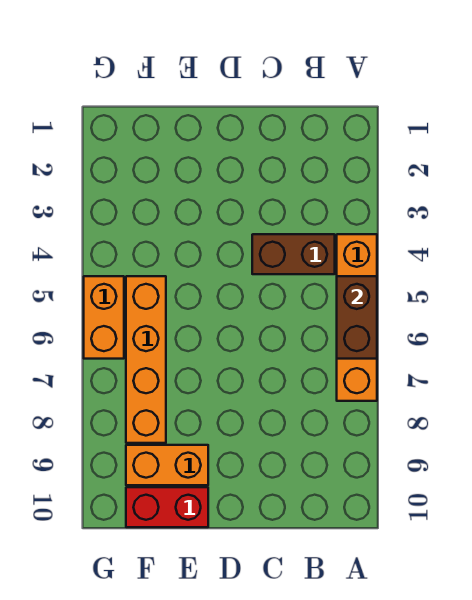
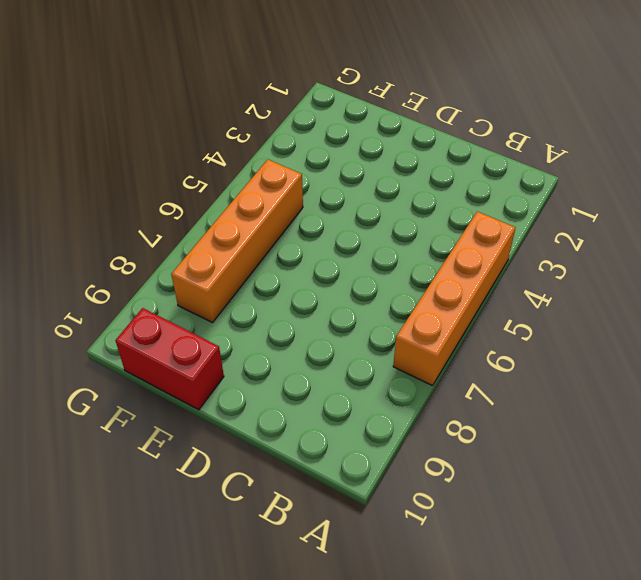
none -> brown 1x2 brick [252,234,335,274]
none -> orange 1x2 brick [126,445,208,485]

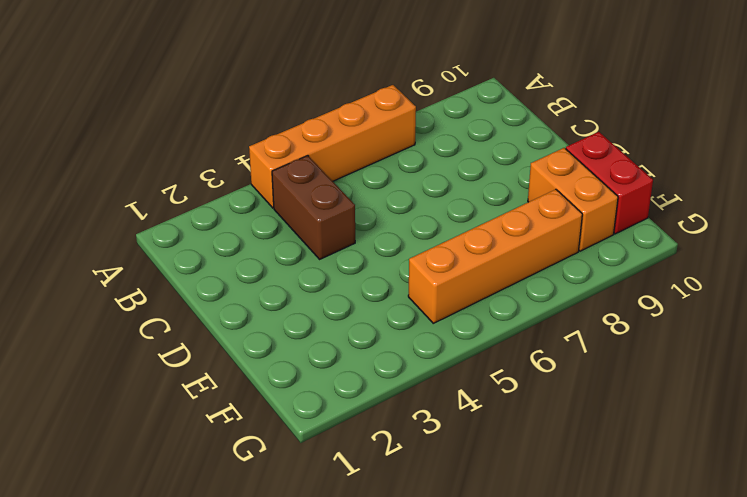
none -> orange 1x2 brick [84,276,124,359]
none -> brown 1x2 brick [337,276,377,359]

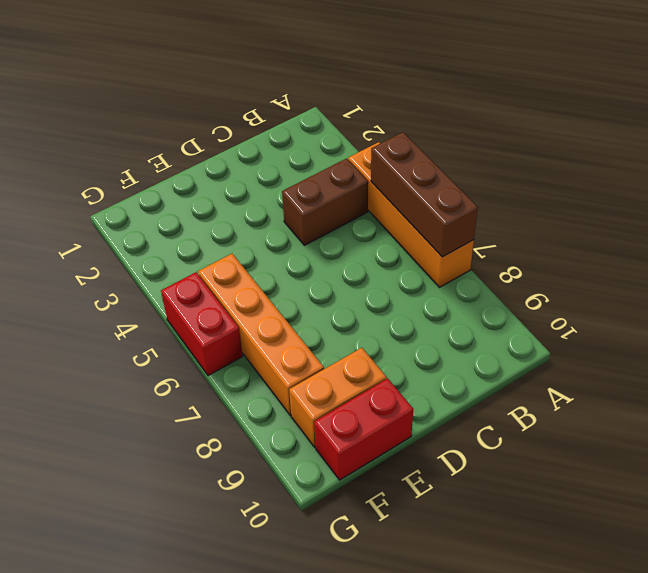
brown 1x3 brick [371,132,478,257] -> brown 1x2 brick [337,276,377,359]
red 1x2 brick [161,272,243,376] -> orange 1x2 brick [84,276,124,359]

